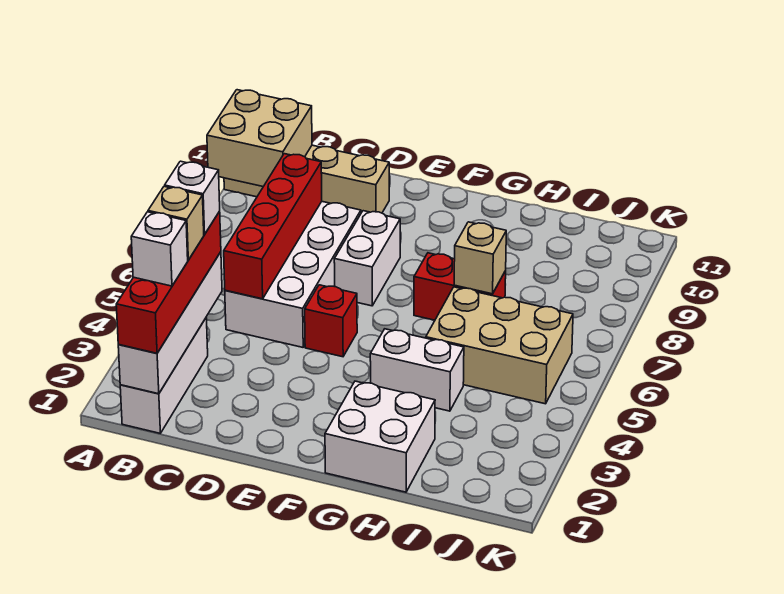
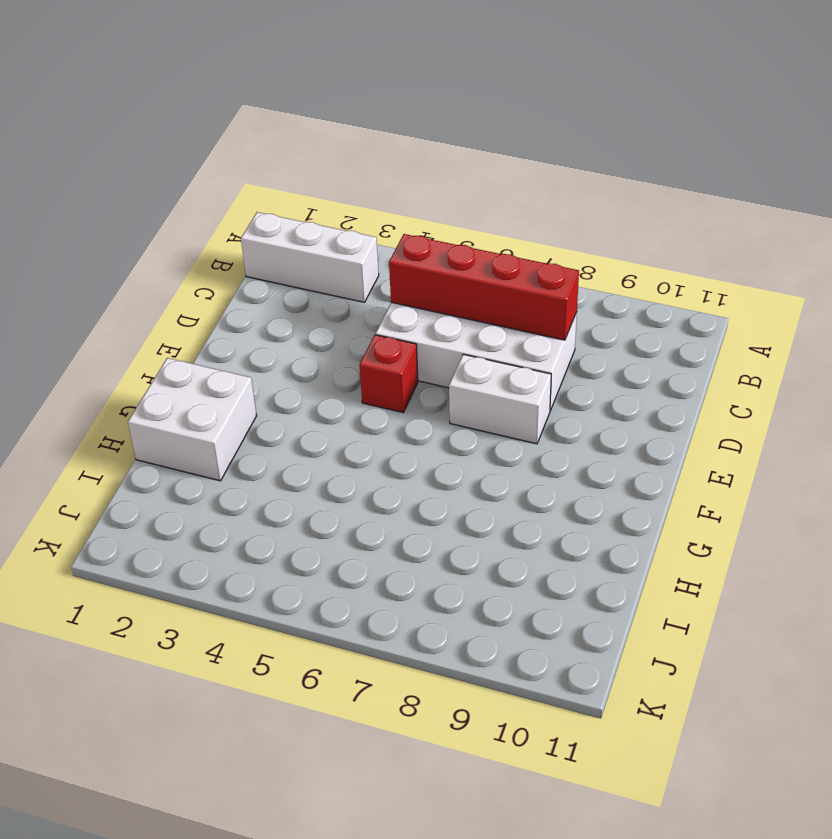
none -> tan 1x4 brick [224,145,389,213]
none -> white 1x2 brick [370,329,464,411]
none -> red 1x2 brick [414,253,506,320]

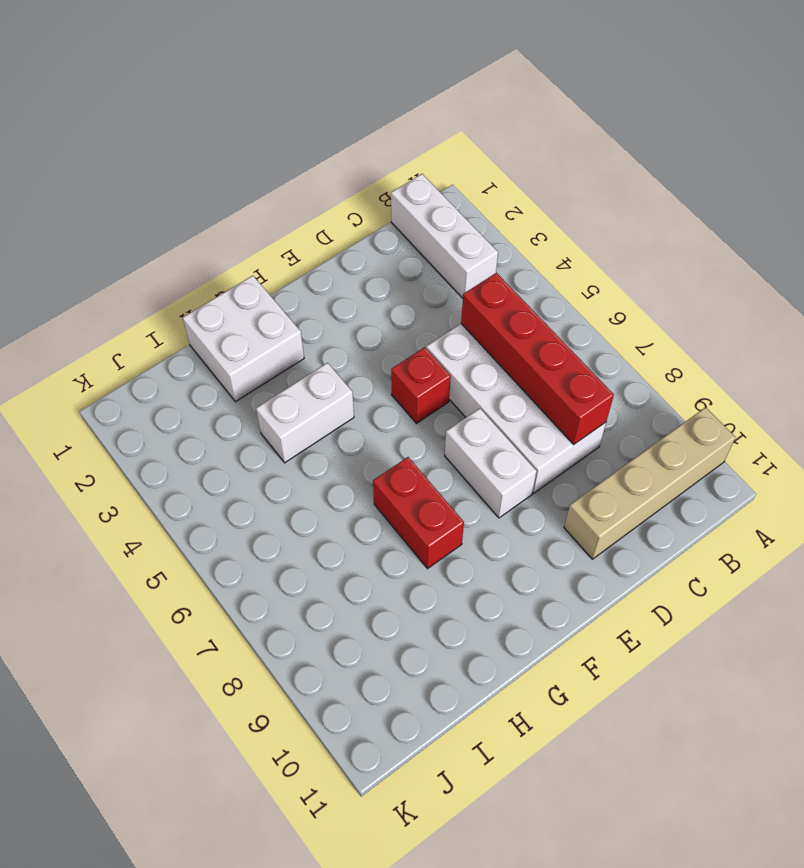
red 1x2 brick [373,457,464,569] -> red 1x2 brick turned to [414,253,506,320]
none -> tan 2x3 brick [426,287,573,404]
none -> tan 2x2 brick [207,90,312,187]
none -> white 1x4 brick [118,252,222,394]

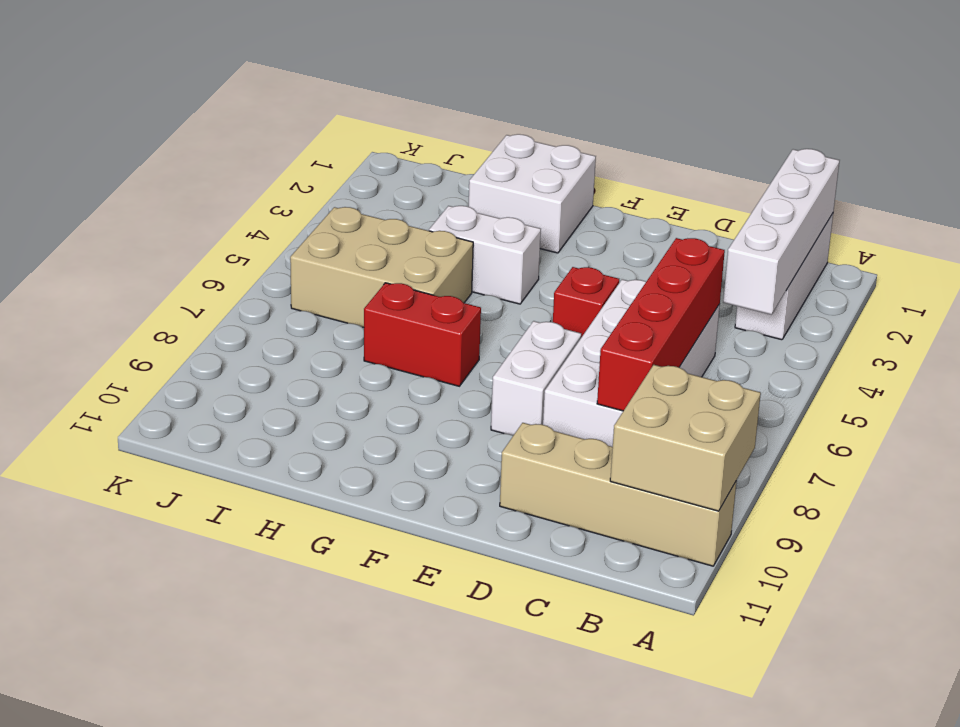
none -> tan 1x1 brick [454,222,506,294]
none -> red 1x4 brick [116,212,221,353]
none -> white 1x1 brick [131,212,188,286]

